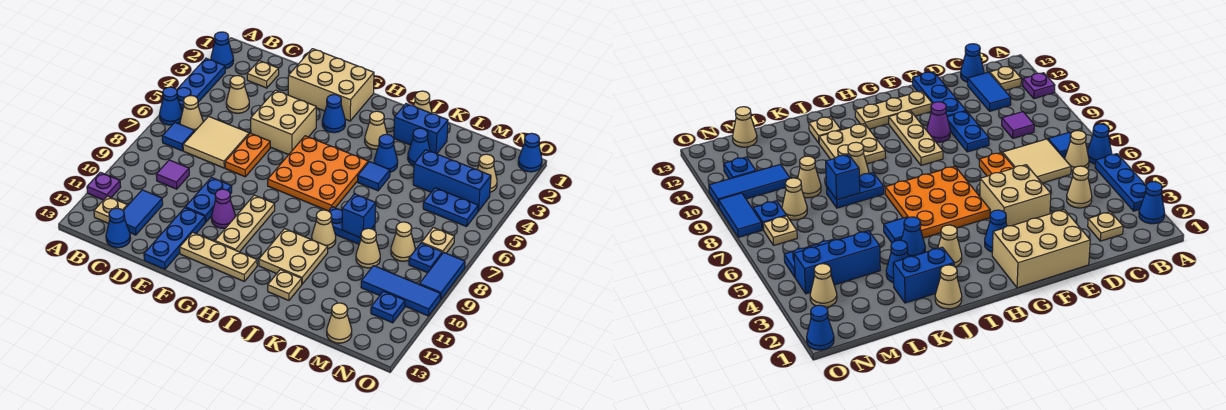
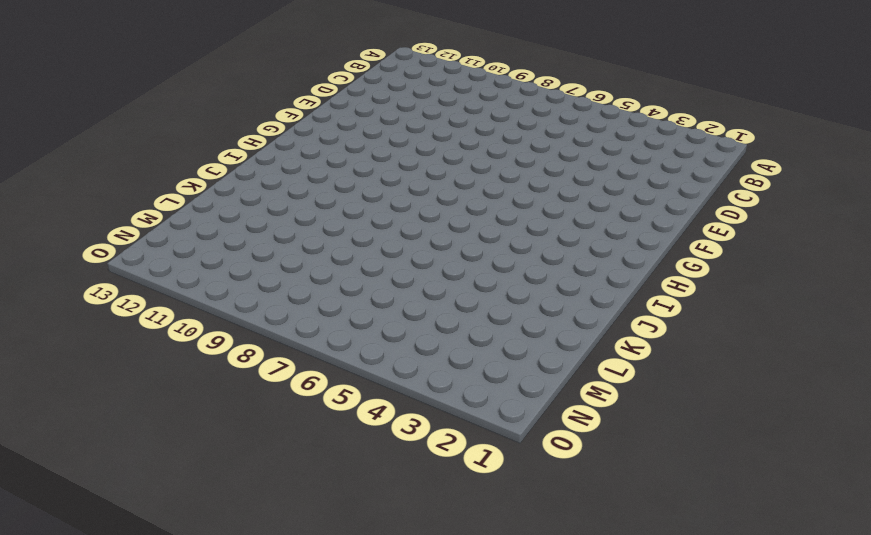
none -> blue 1x1 cone [211,32,234,69]
none -> blue 1x3 plate [177,58,225,112]
none -> blue 1x1 cone [159,87,182,125]
none -> purple 1x1 plate [87,172,121,200]

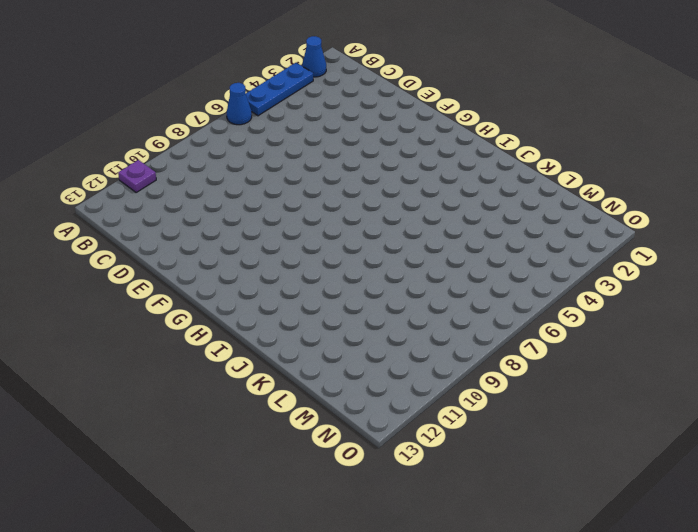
none -> tan 1x1 cone [180,96,203,131]
none -> blue 1x1 tile [162,123,195,151]
none -> tan 1x1 plate [94,196,127,224]
none -> tan 1x1 plate [247,61,279,88]

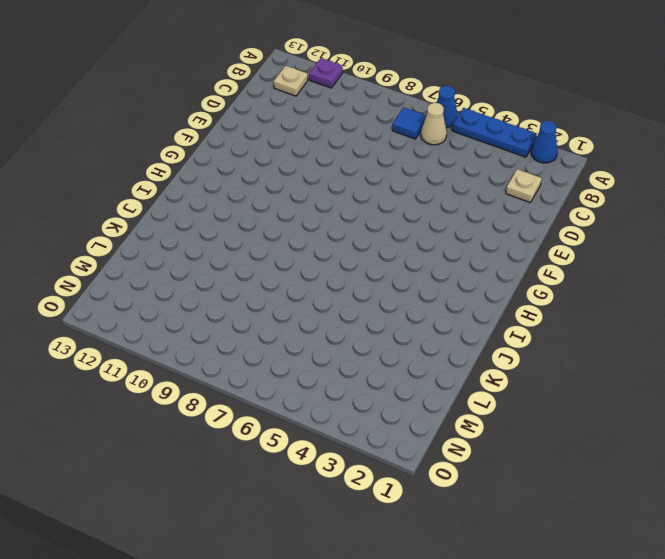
none -> tan 1x1 cone [226,76,249,113]
none -> tan 2x2 tile [183,116,249,168]
none -> purple 1x1 tile [156,160,189,189]
none -> blue 1x2 tile [123,190,163,235]

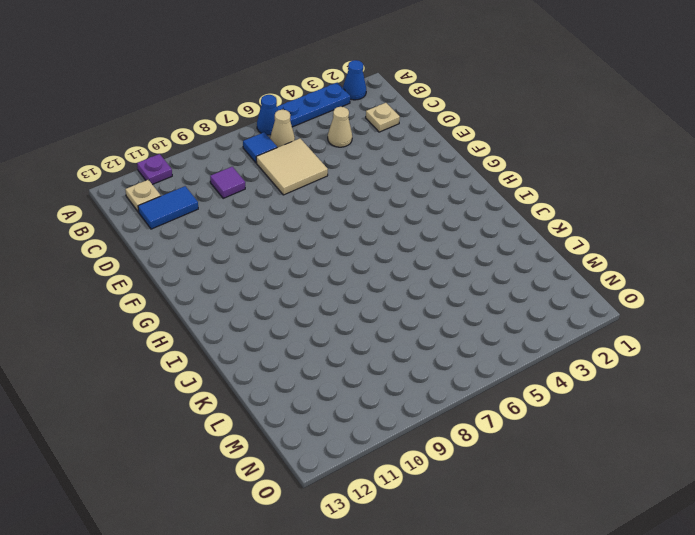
none -> blue 1x1 cone [106,208,131,248]
none -> tan 2x3 brick [288,49,374,121]
none -> tan 2x2 brick [251,90,316,155]
none -> orange 1x2 plate [225,133,270,177]

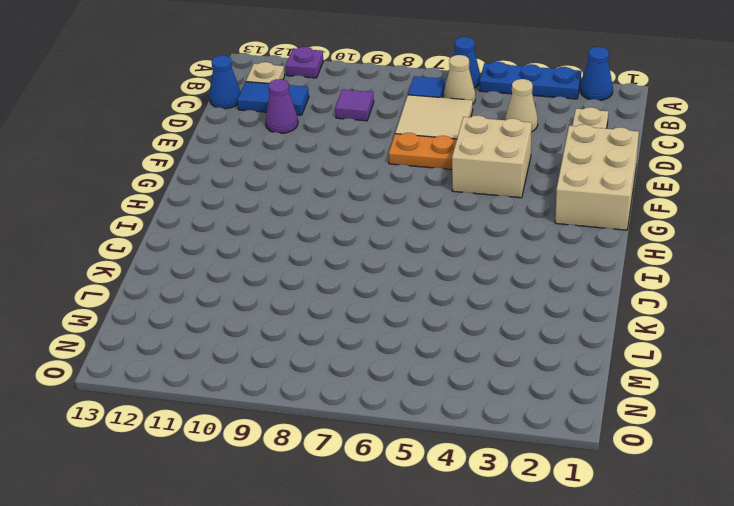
purple 1x1 cone [266,79,298,133] -> purple 1x1 cone moved to [211,189,235,228]
none -> blue 1x2 plate [185,178,232,222]
none -> blue 1x3 plate [144,208,205,269]
none -> tan 1x3 plate [180,232,257,281]
none -> blue 1x1 cone [322,95,345,133]

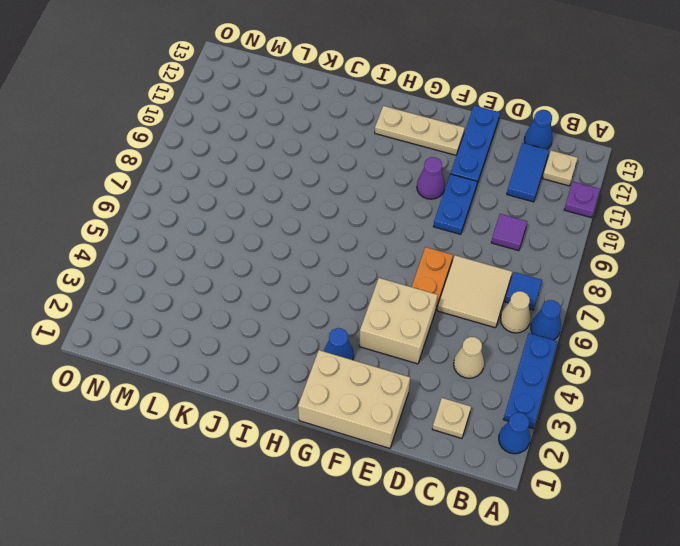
none -> orange 3x3 plate [268,136,368,211]
none -> tan 1x3 plate [215,195,275,252]
none -> tan 1x1 cone [365,111,387,150]
none -> tan 2x2 plate [259,229,328,284]

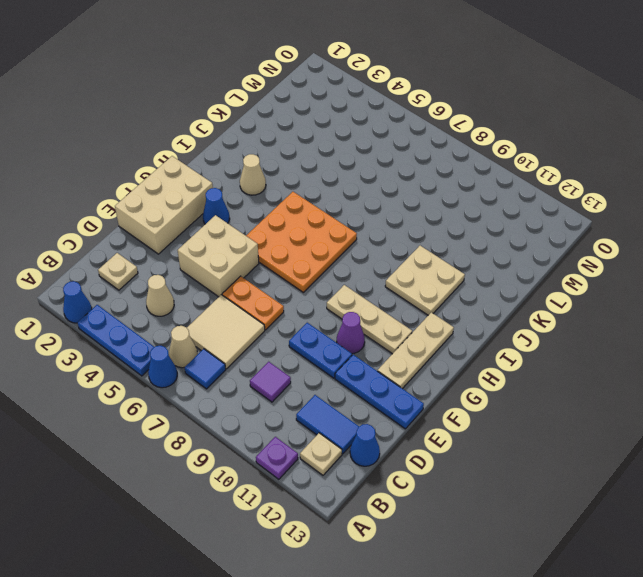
none -> tan 1x1 cone [414,91,432,113]
none -> blue 1x2 brick [394,104,448,154]
none -> blue 1x1 cone [374,134,398,172]
none -> blue 1x1 tile [358,162,390,191]

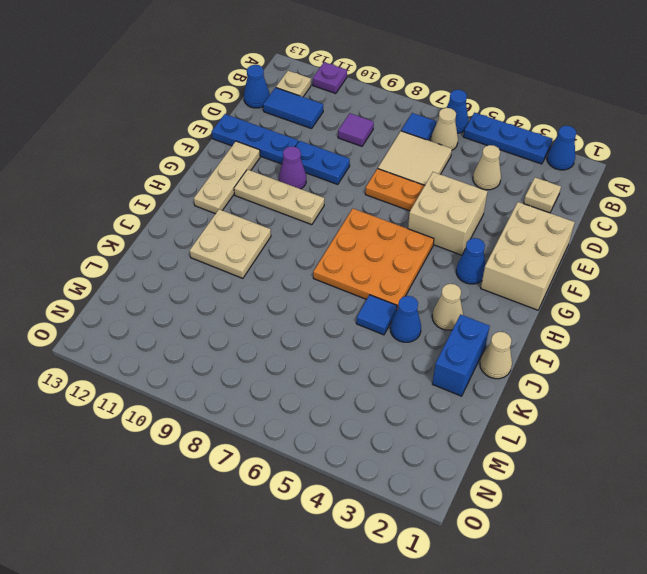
none -> blue 1x2 plate [329,207,375,244]
none -> tan 1x1 cone [312,210,336,249]
none -> tan 1x1 plate [268,270,302,301]
none -> blue 1x1 cone [408,128,430,166]

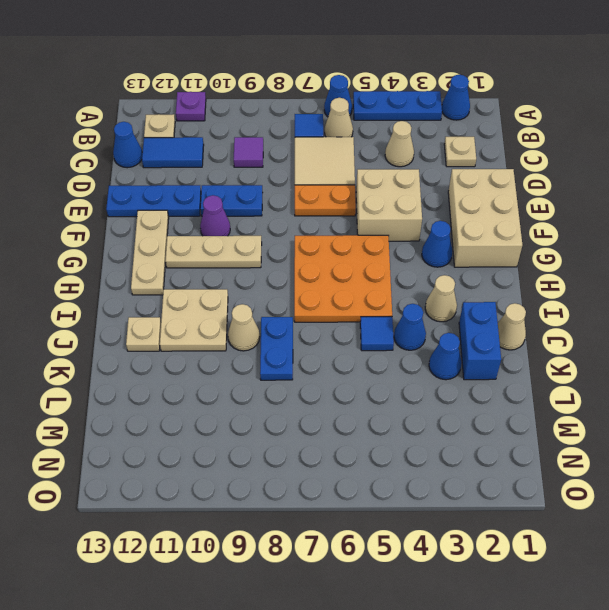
none -> blue 1x3 brick [413,150,491,211]
none -> tan 1x1 cone [356,228,380,268]
none -> blue 1x2 plate [423,188,478,227]
none -> tan 1x1 cone [391,222,415,261]

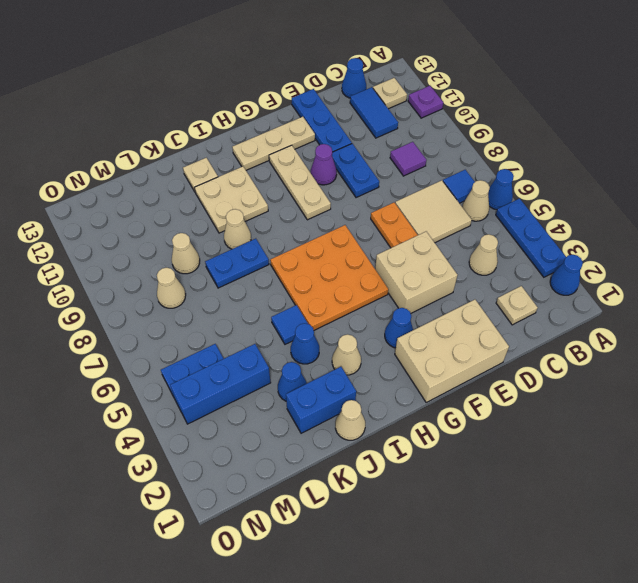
none -> blue 1x3 tile [361,266,441,316]
none -> tan 1x1 cone [327,303,352,343]
none -> tan 1x1 cone [477,154,497,192]
none -> tan 1x1 plate [421,228,455,254]

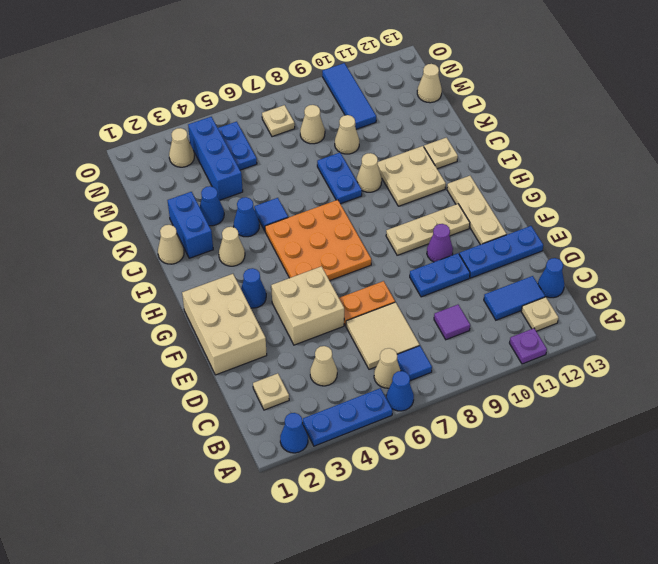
none -> blue 1x1 plate [409,243,442,273]
none -> blue 1x1 plate [371,291,405,323]
none -> blue 1x1 cone [518,133,542,172]
none -> blue 1x2 tile [419,252,465,300]

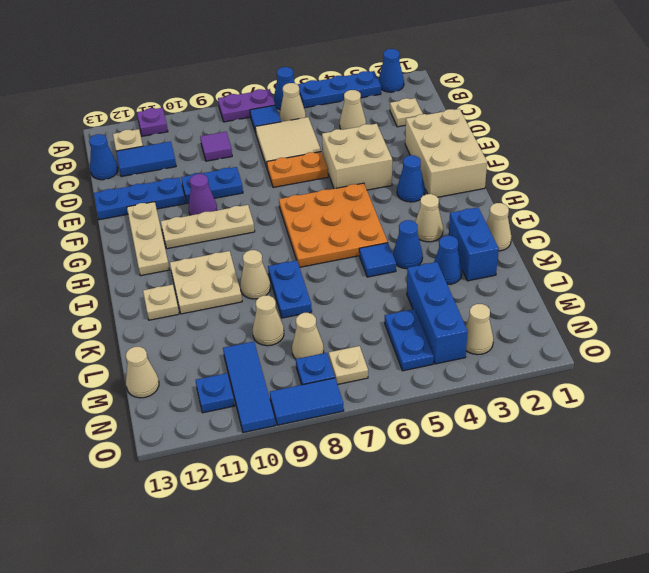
purple 1x2 plate [218,89,275,122] -> none
none -> blue 1x1 cone [518,133,542,172]
none -> blue 1x1 brick [342,194,376,238]

